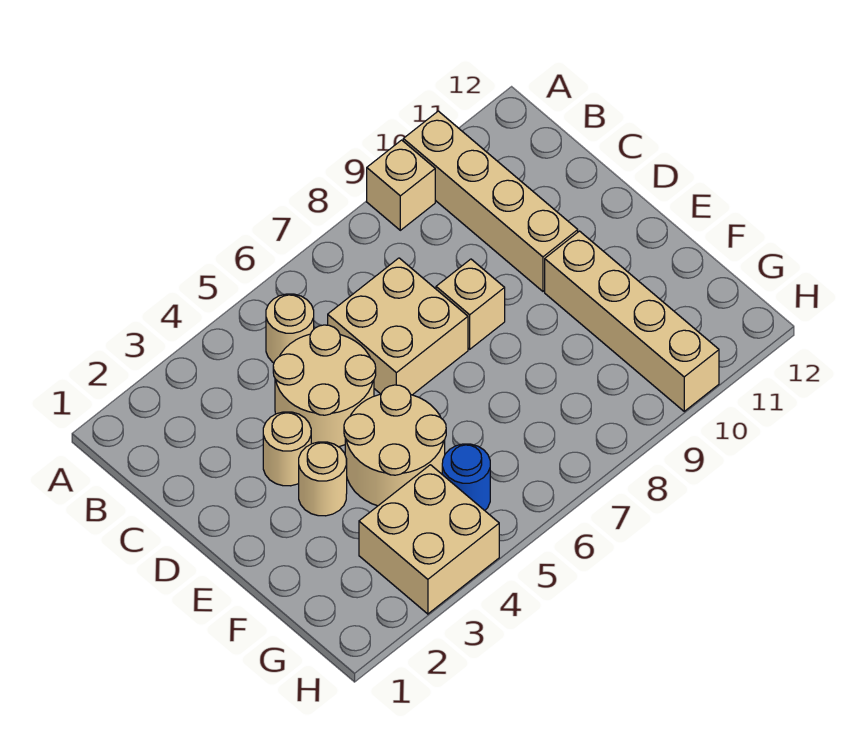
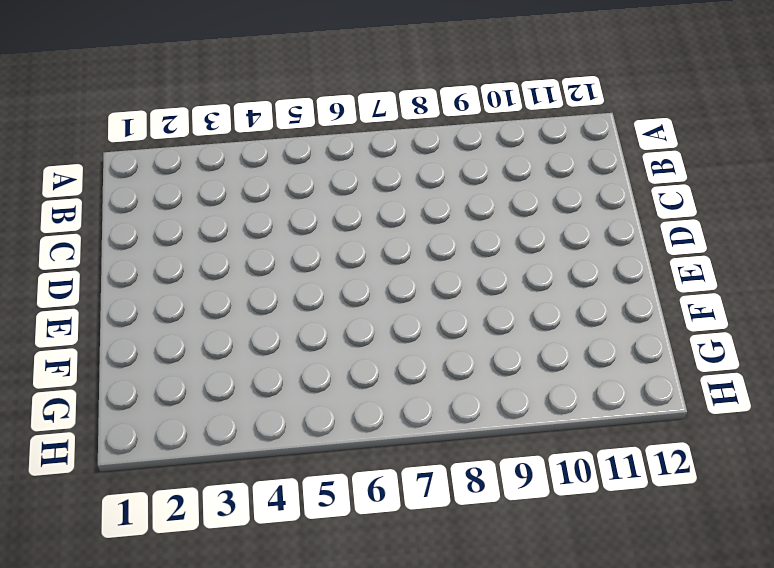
none -> tan 1x1 brick [367,140,435,230]
none -> tan 1x4 brick [403,111,578,291]
none -> tan 1x1 round brick [266,294,314,363]

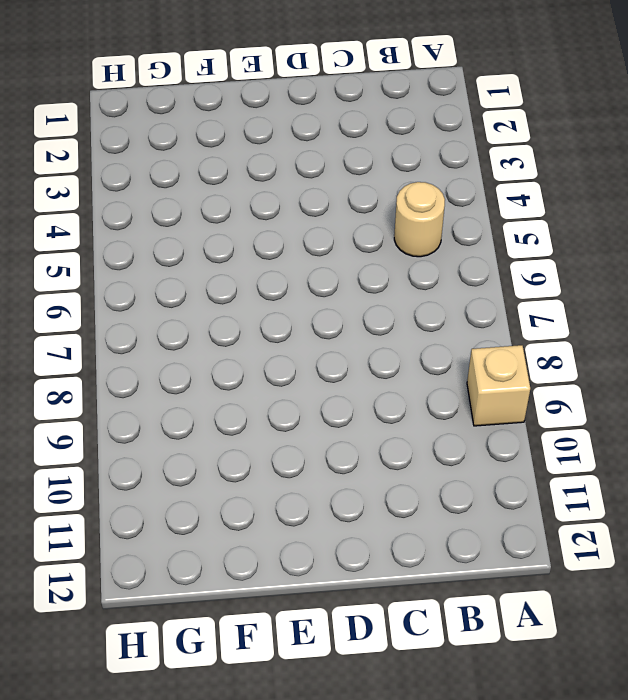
none -> tan 1x4 brick [403,111,578,291]
none -> tan 2x2 round brick [273,325,376,447]
none -> tan 2x2 brick [328,258,468,395]

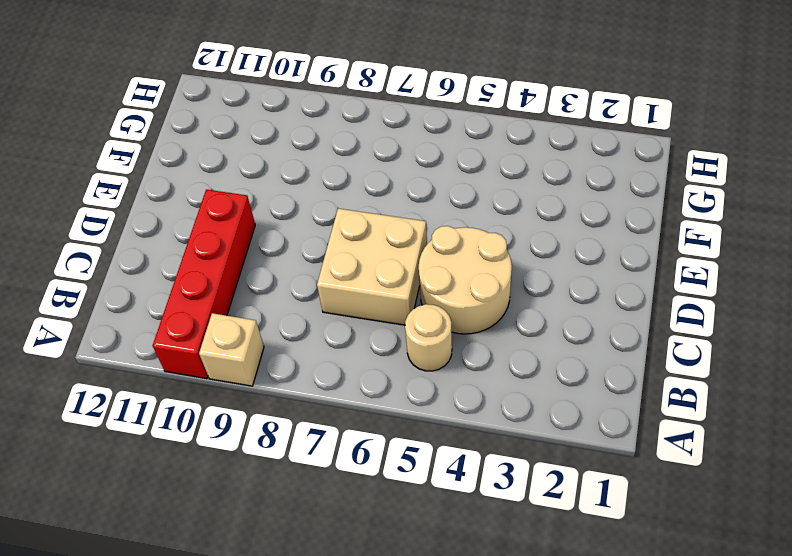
red 1x4 brick [153,189,255,379] -> tan 1x4 brick [403,111,578,291]
none -> tan 1x1 round brick [263,412,311,486]
none -> tan 1x1 brick [436,259,505,349]
none -> tan 1x1 round brick [299,442,347,516]

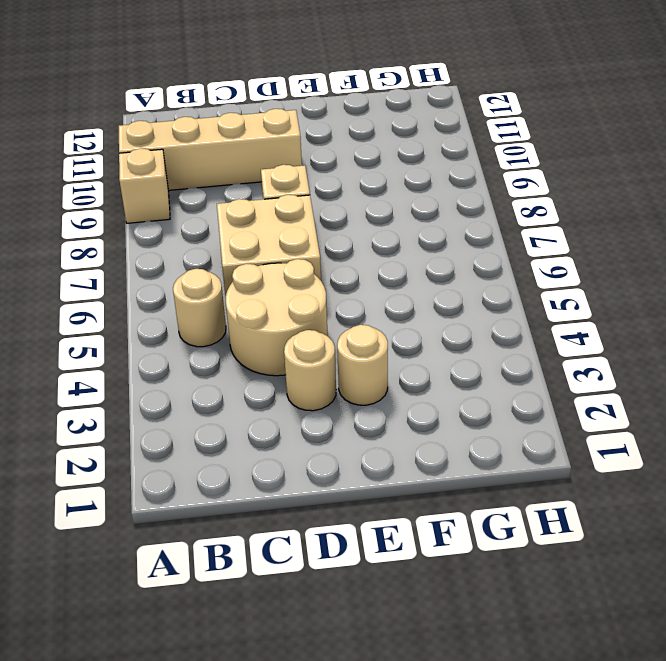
none -> tan 2x2 round brick [344,385,446,506]
none -> tan 1x4 brick [545,231,719,411]
none -> tan 2x2 brick [359,465,499,614]

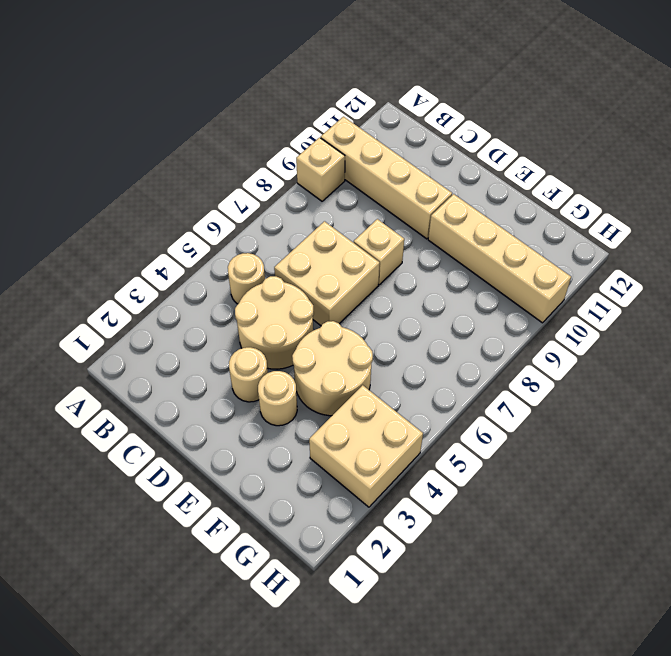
none -> blue 1x1 round brick [442,444,490,510]

